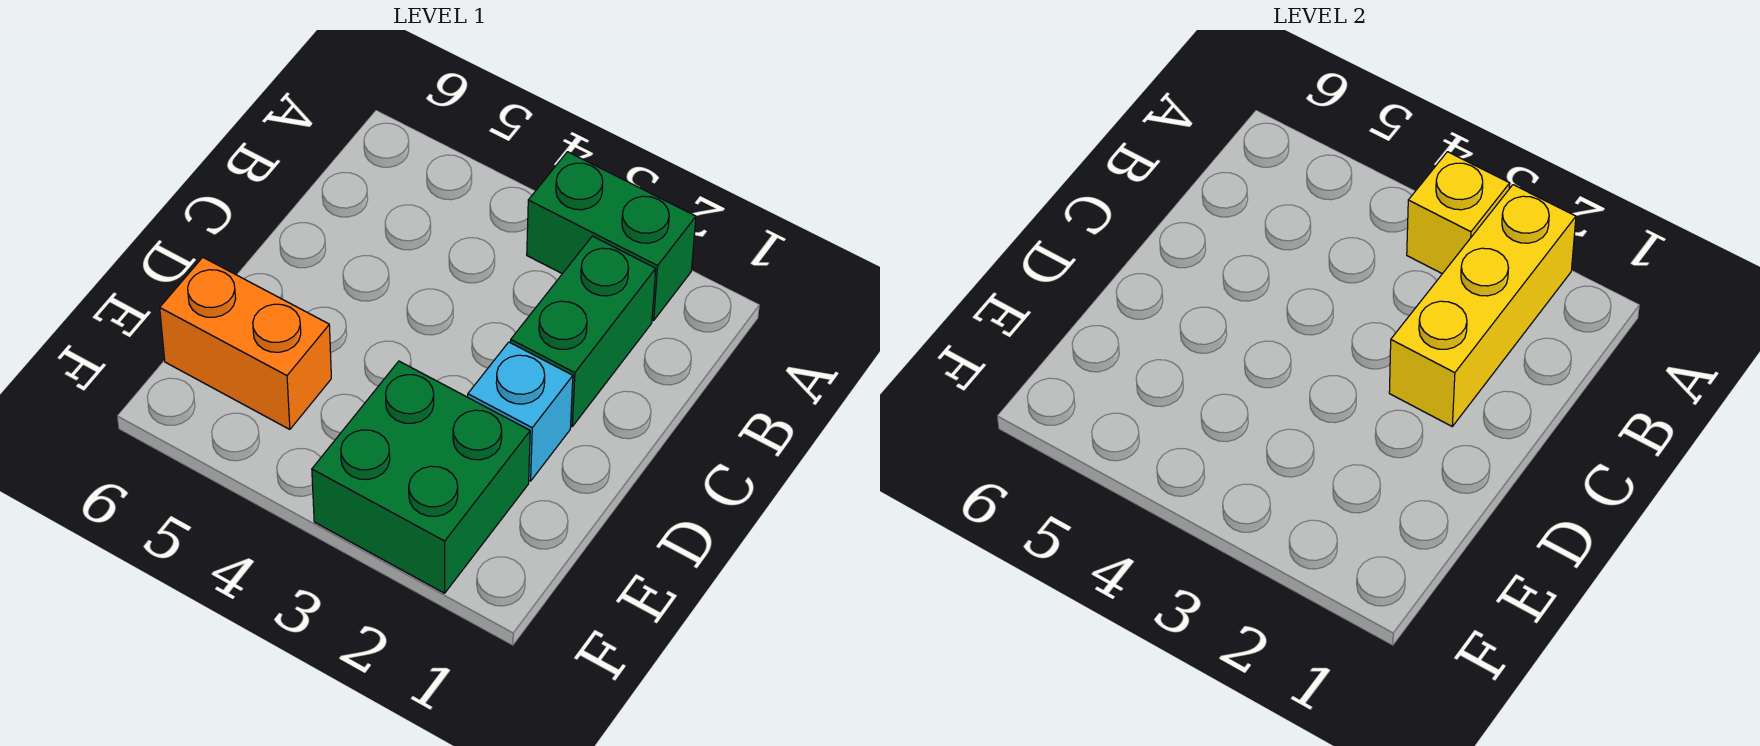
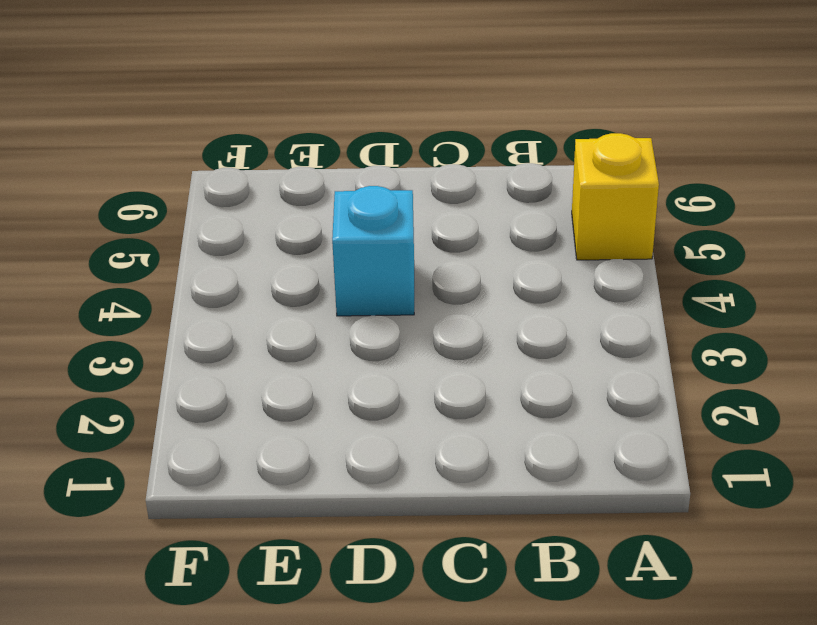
yellow 1x1 brick [572,133,659,260] -> yellow 1x1 brick moved to [1407,152,1510,274]
cyan 1x1 brick [332,186,414,316] -> cyan 1x1 brick moved to [468,342,573,481]
none -> green 1x2 brick [527,152,696,320]
none -> green 1x2 brick [511,236,656,426]

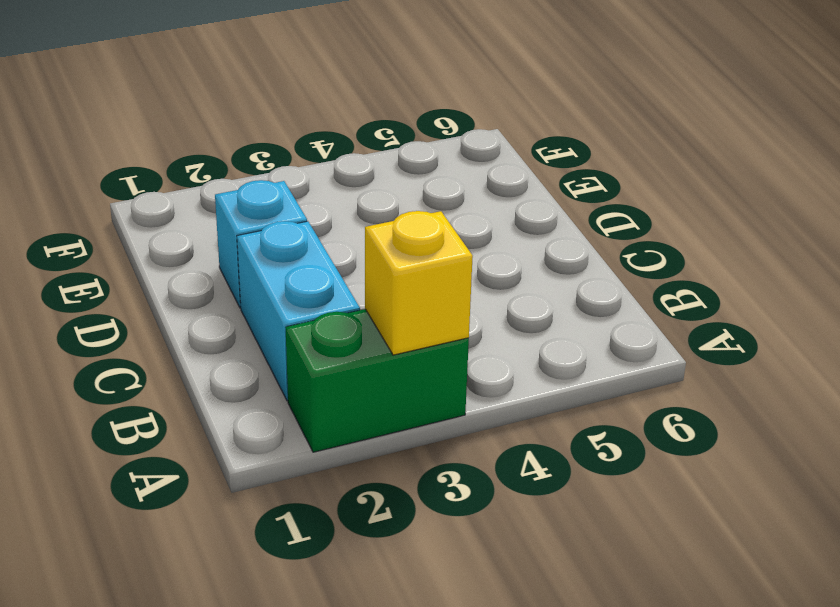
cyan 1x2 brick [237,221,360,401] -> green 1x2 brick [511,236,656,426]
none -> green 2x2 brick [312,361,530,593]
none -> orange 1x2 brick [160,257,331,429]

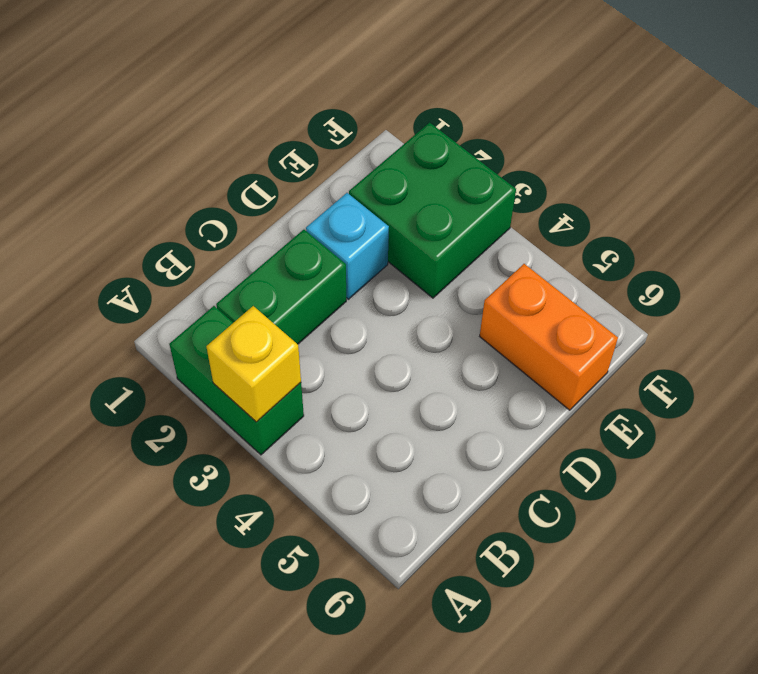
none -> yellow 1x3 brick [1389,185,1576,426]

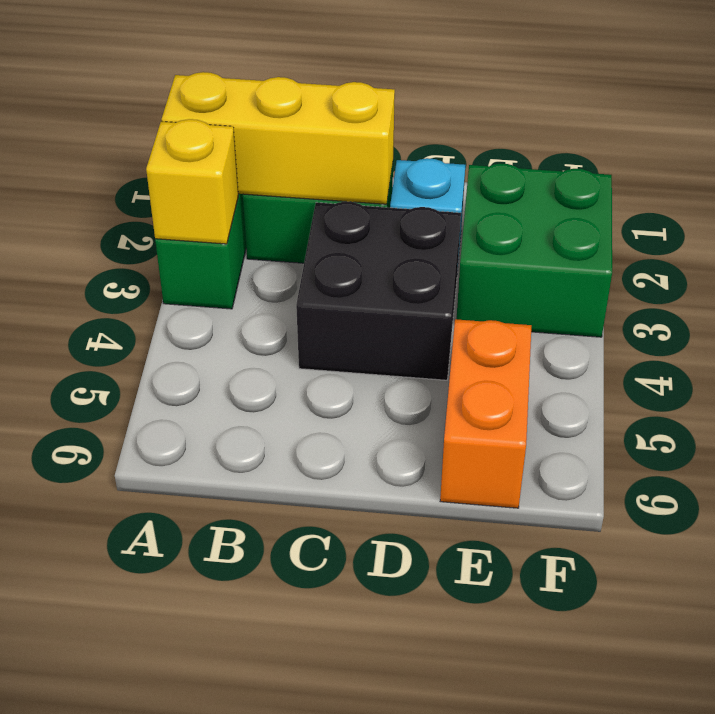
black 2x2 brick [296,202,461,380] -> none

